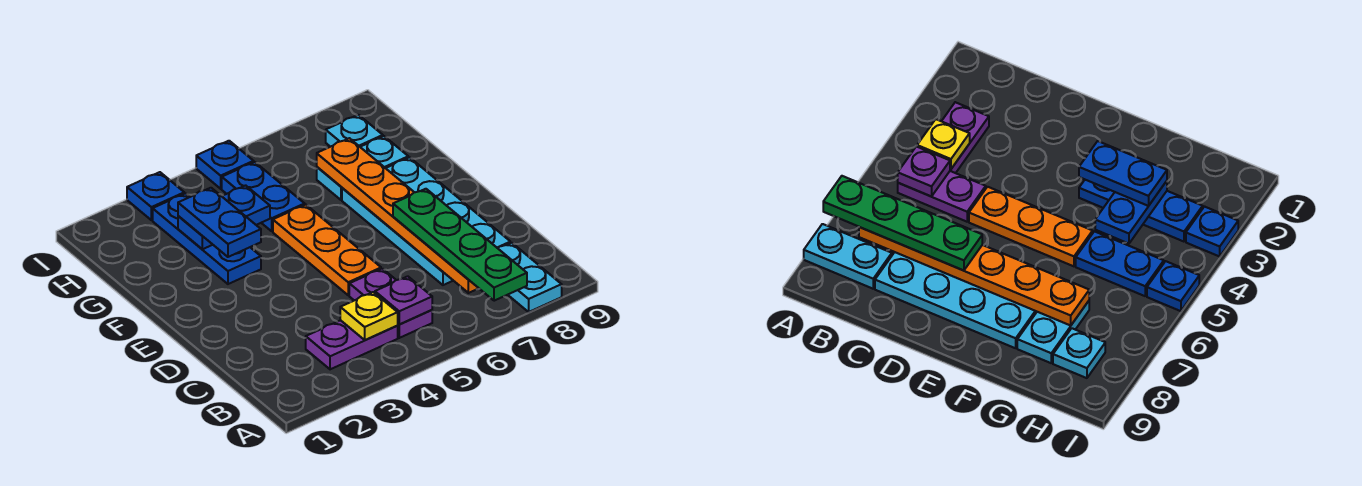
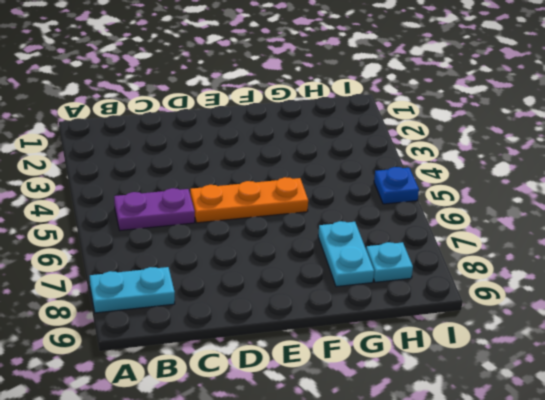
none -> purple 1x2 plate [306,320,398,369]
none -> cyan 2x4 plate [342,157,510,285]
none -> blue 1x3 plate [153,193,261,284]

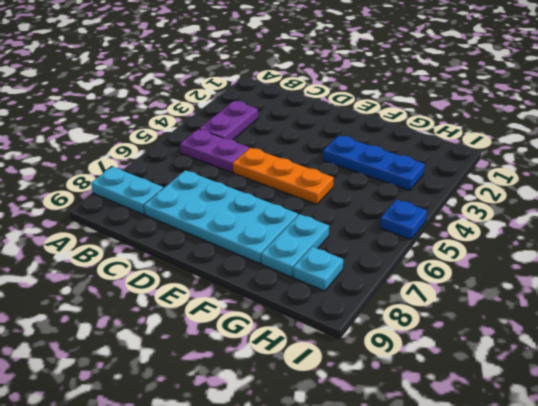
none -> blue 1x2 plate [222,162,305,231]
none -> blue 1x1 plate [127,172,184,220]
none -> yellow 1x1 plate [340,292,398,340]

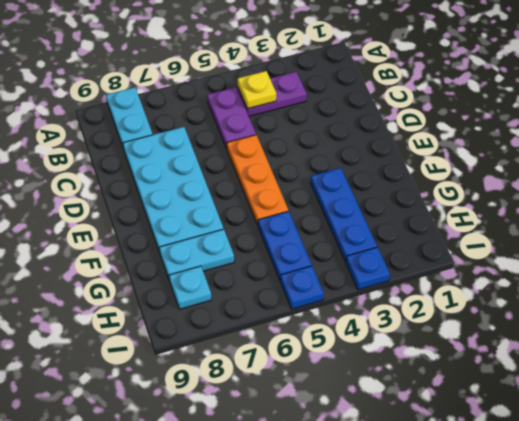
none -> purple 1x1 plate [375,276,432,324]
none -> orange 1x6 plate [317,138,479,293]
none -> blue 1x2 plate [178,185,270,249]

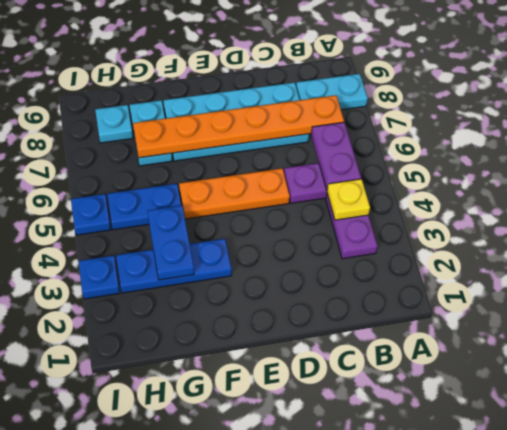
purple 1x2 plate [311,122,361,190] -> purple 1x1 plate [375,276,432,324]
none -> green 1x4 plate [393,189,527,301]
none -> blue 1x2 plate [178,188,261,257]

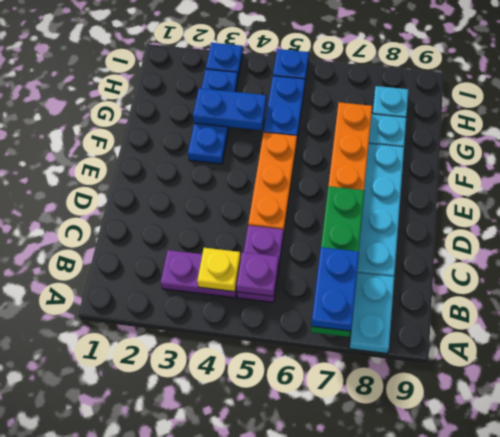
blue 1x2 plate [311,247,359,331] -> blue 1x2 plate moved to [178,188,261,257]

